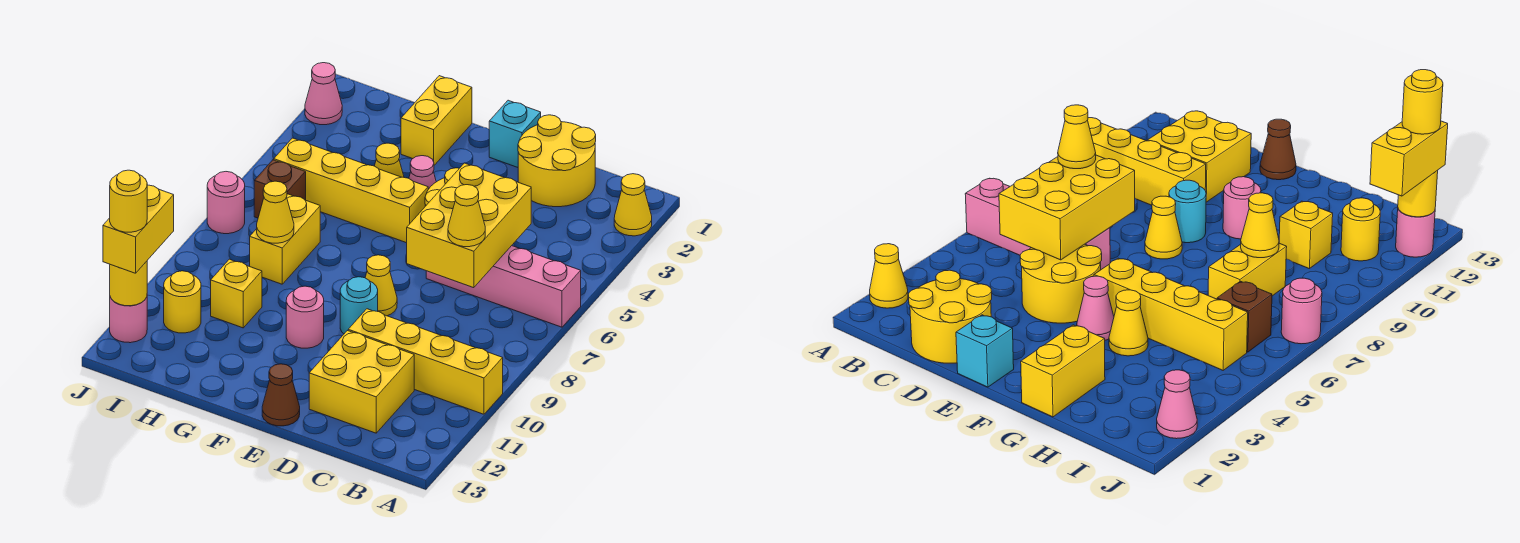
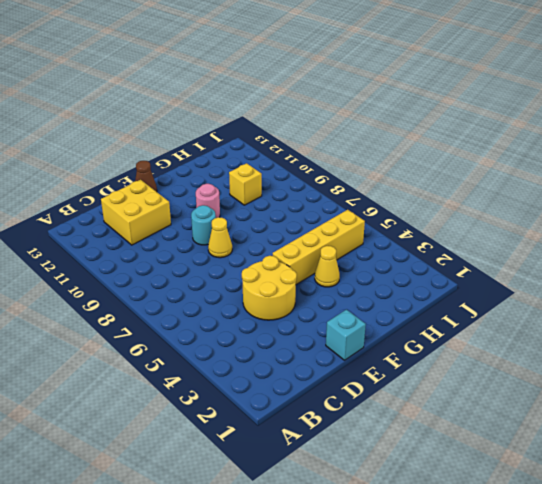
none -> yellow 1x1 cone [614,174,652,236]
none -> pink 1x4 brick [426,246,581,327]
none -> yellow 1x4 brick [348,309,503,414]

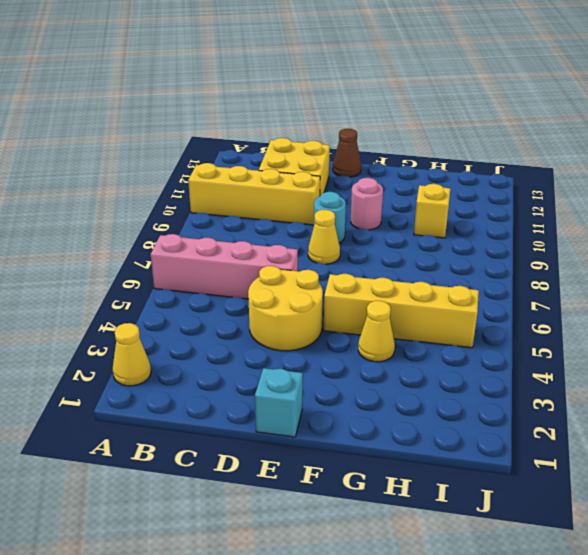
none -> yellow 2x2 round brick [518,115,596,207]
none -> pink 1x1 cone [409,156,436,189]
none -> yellow 1x2 brick [401,76,472,165]

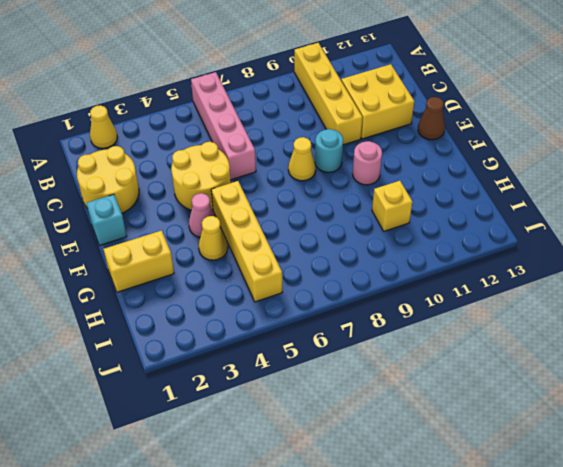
none -> yellow 1x2 brick [250,194,320,284]
none -> brown 1x1 brick [254,160,306,218]
none -> yellow 1x1 round brick [164,271,201,333]

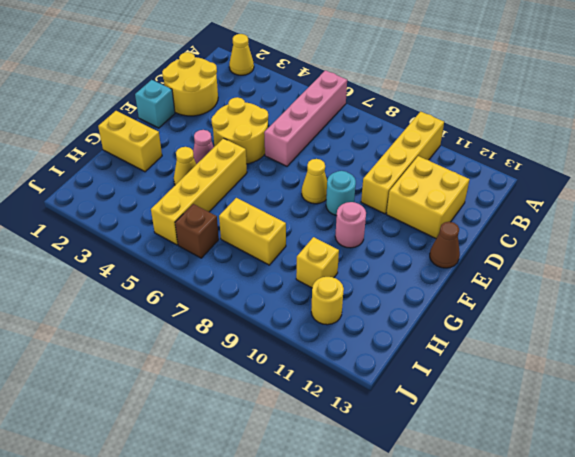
none -> pink 1x1 cone [305,63,342,125]
none -> pink 1x1 round brick [207,172,245,234]
none -> pink 1x1 round brick [110,297,147,343]

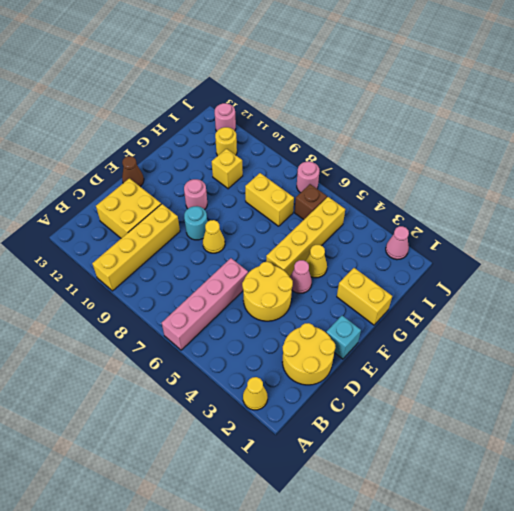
none -> yellow 2x3 brick [407,163,531,288]
none -> yellow 1x1 cone [257,181,294,243]
none -> yellow 1x1 round brick [110,261,147,306]

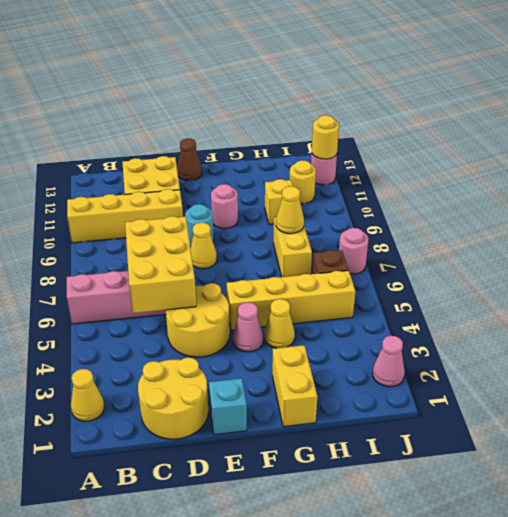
none -> yellow 1x1 cone [448,185,485,247]
none -> yellow 1x2 brick [103,185,174,273]
none -> yellow 1x1 round brick [110,170,147,232]

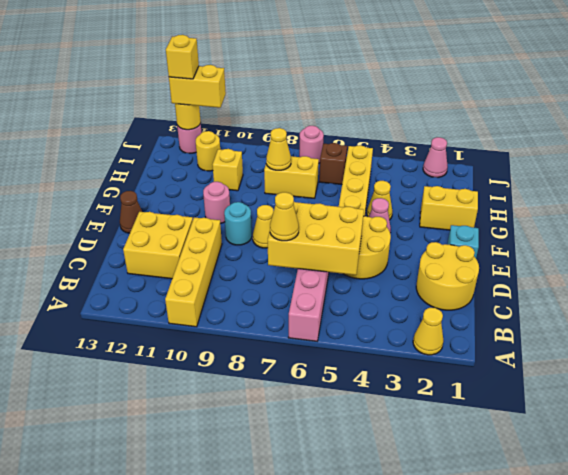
yellow 1x1 brick [166,35,199,79] -> yellow 1x1 round brick [110,170,147,232]

